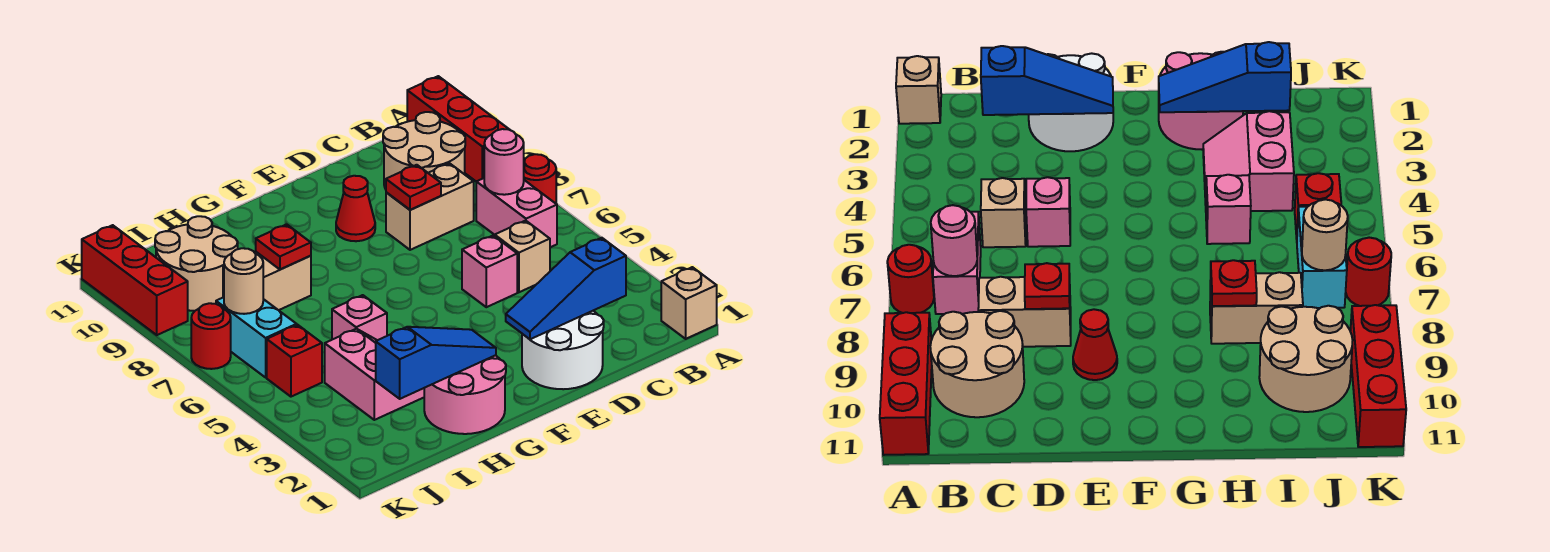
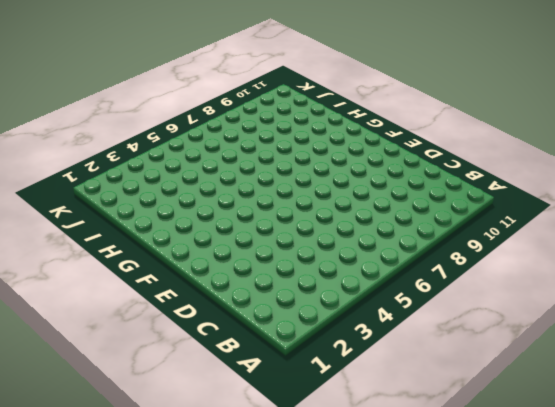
none -> tan 1x1 brick [661,267,717,339]
none -> red 1x1 round brick [524,154,556,203]
none -> red 1x3 brick [407,76,510,182]

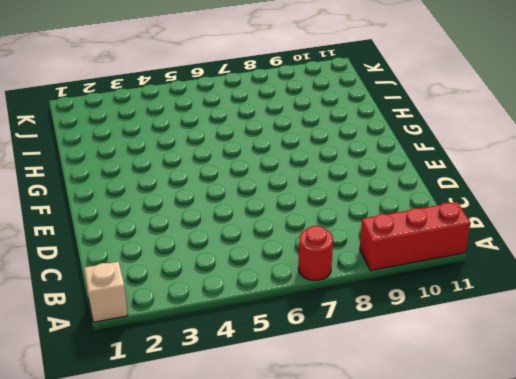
none -> pink 1x2 brick [476,178,557,247]
none -> tan 2x2 round brick [383,112,465,189]
none -> tan 1x1 brick [495,221,550,292]

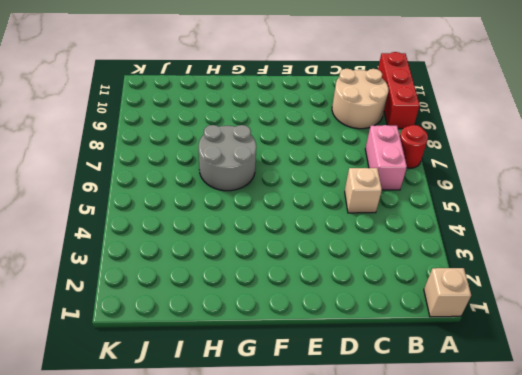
grey 2x2 round brick [199,125,256,191] -> none
none -> tan 1x2 brick [386,163,474,250]
none -> white 2x2 round brick [522,311,604,389]
none -> pink 1x1 brick [462,236,517,307]

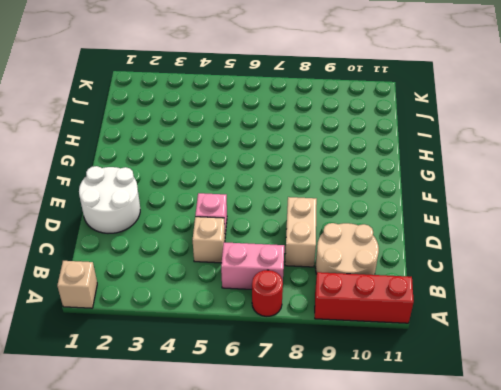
none -> red 1x1 cone [336,176,375,241]
none -> pink 2x2 round brick [424,355,506,434]
none -> pink 2x2 slope [325,329,424,420]

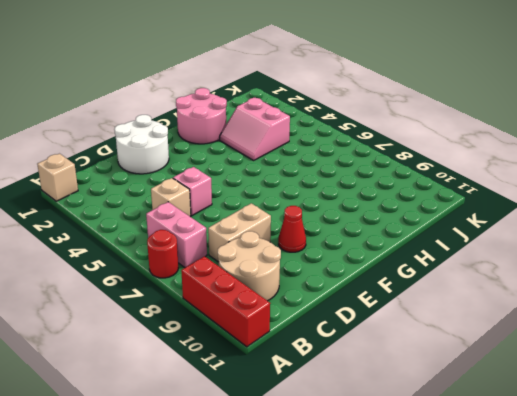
none -> pink 1x1 brick [332,295,387,340]
none -> tan 1x2 brick [223,252,311,310]
none -> tan 2x2 round brick [155,216,238,311]

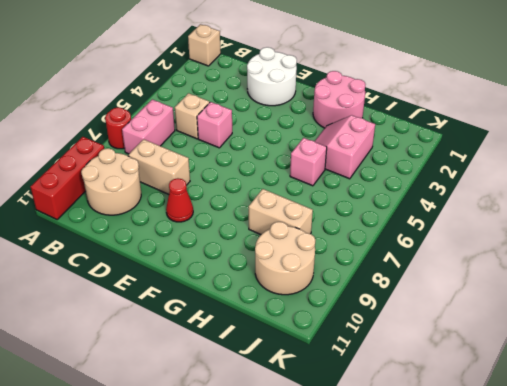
none -> red 1x1 brick [267,325,322,397]
none -> cyan 1x2 brick [216,297,297,377]
none -> red 1x1 round brick [191,303,231,369]

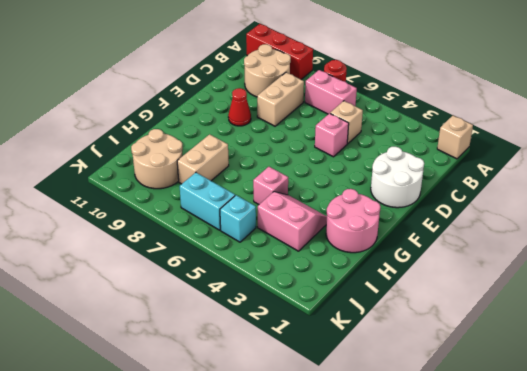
cyan 1x1 brick [220,195,256,242] -> red 1x1 brick [267,325,322,397]
none -> red 1x1 round brick [191,303,231,369]
none -> red 1x3 brick [82,225,188,335]
none -> pink 1x1 round brick [484,129,524,195]

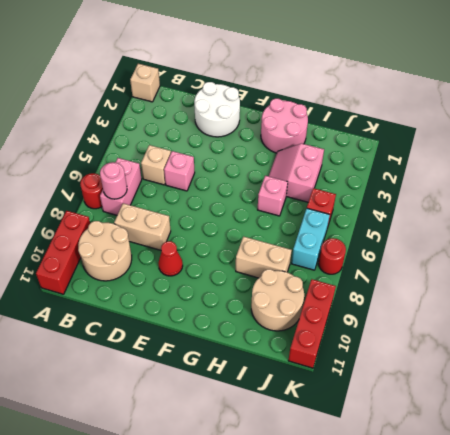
none -> blue 1x3 slope [506,238,626,339]
none -> red 1x1 plate [386,165,441,210]
none -> blue 1x3 slope [376,327,496,399]

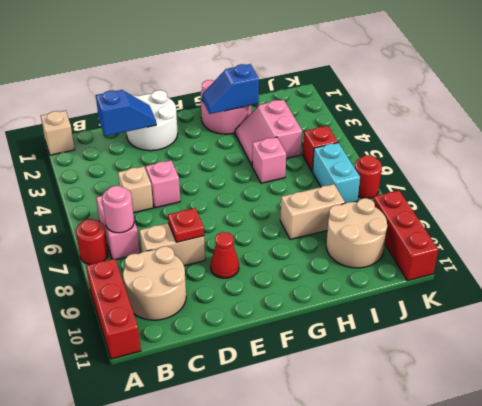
blue 1x2 slope [96,90,156,136] -> blue 1x3 slope [506,238,626,339]
blue 1x2 slope [202,64,259,114] -> blue 1x3 slope [376,327,496,399]
none -> red 1x1 plate [256,224,311,269]
none -> tan 1x1 round brick [224,248,263,314]

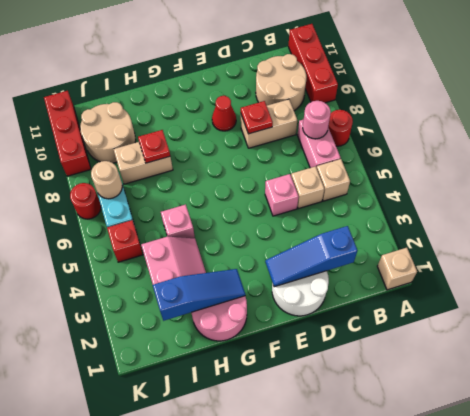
tan 1x1 brick [317,159,350,201] -> none

